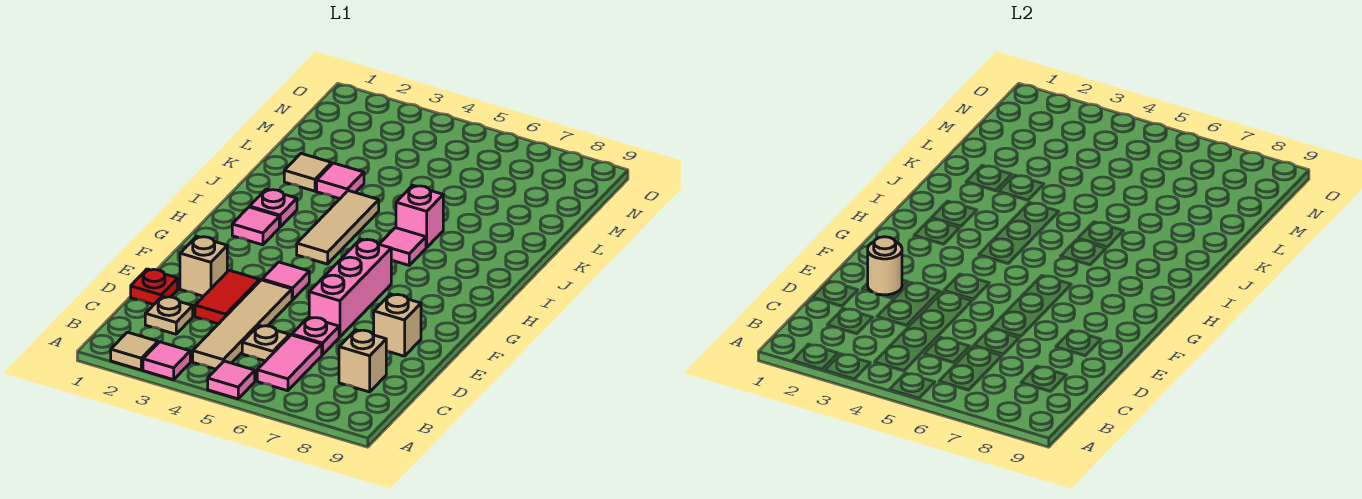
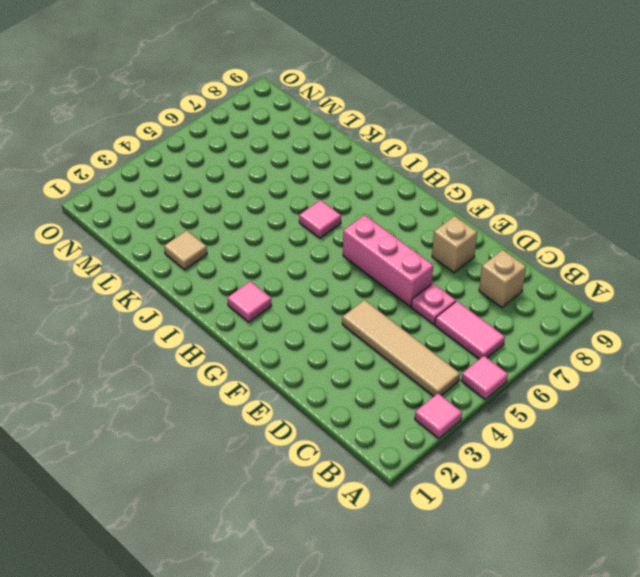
none -> tan 1x1 tile [111,332,158,370]
none -> tan 1x1 plate [145,297,193,334]
none -> tan 1x1 plate [242,325,290,361]

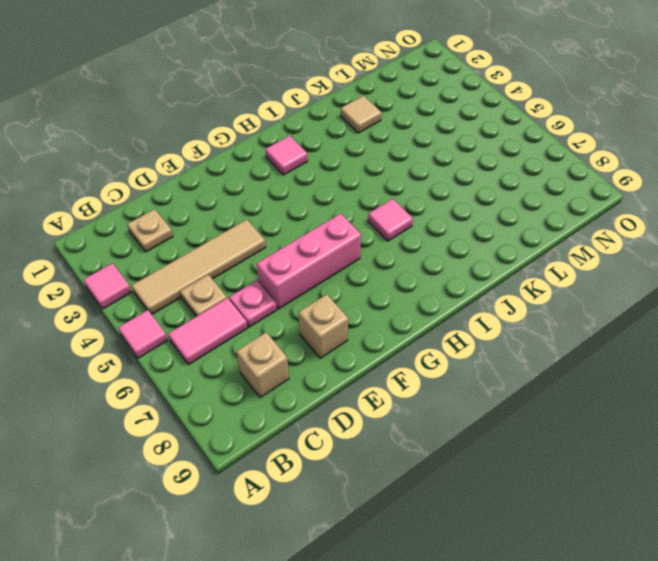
none -> tan 1x1 tile [111,332,158,370]
none -> red 1x1 plate [131,269,178,305]
none -> red 1x2 tile [195,270,260,324]

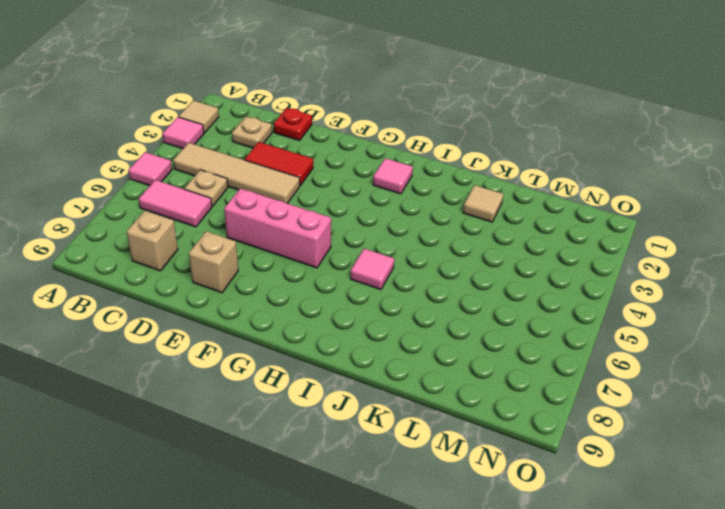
none -> pink 1x1 plate [292,317,339,355]
none -> tan 1x1 brick [180,236,227,296]
none -> pink 1x1 tile [262,262,309,300]

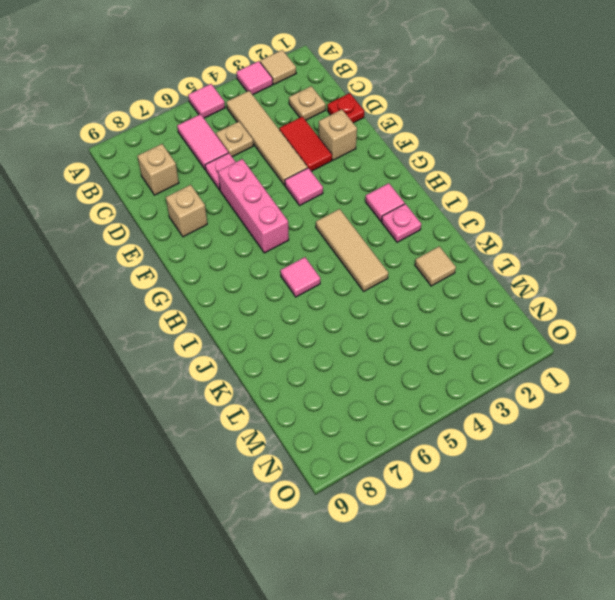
none -> pink 1x1 brick [396,185,443,248]
none -> pink 1x1 tile [317,163,364,199]
none -> tan 1x1 round brick [868,237,902,295]

